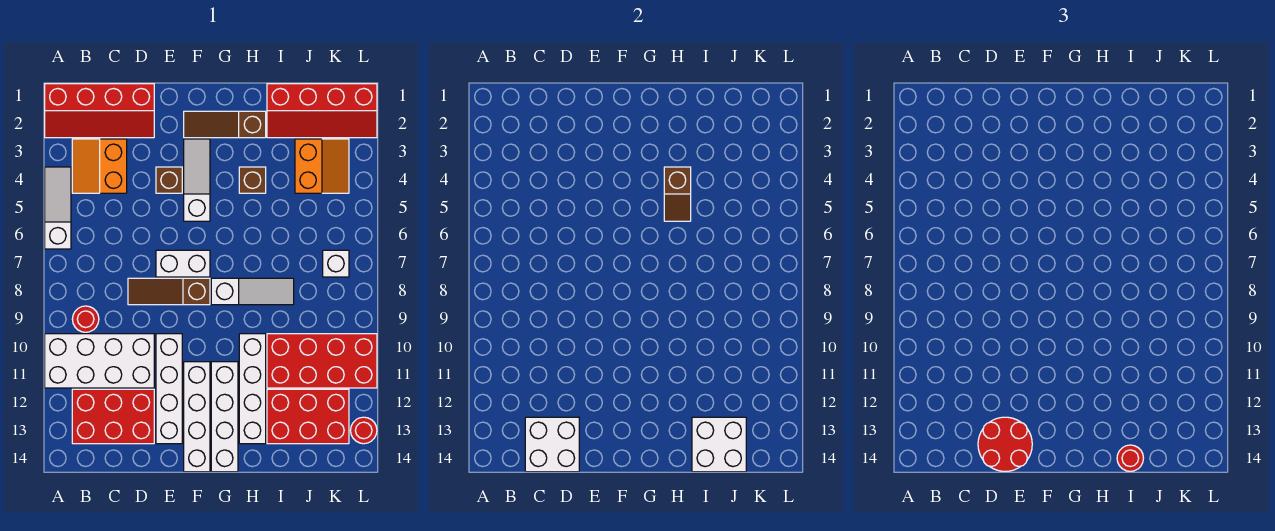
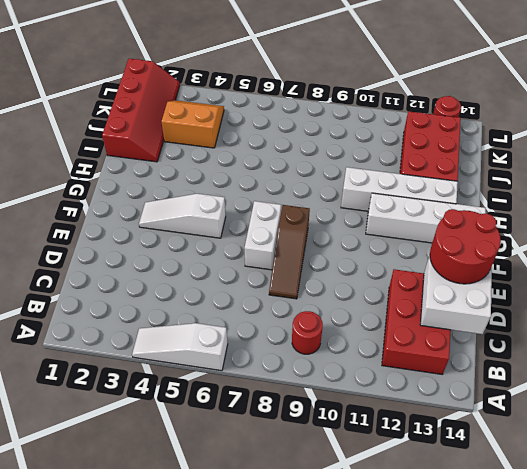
none -> red 2x4 slope [45,84,154,138]
none -> white 2x4 brick [45,334,154,388]
none -> orange 2x2 slope [72,139,127,193]

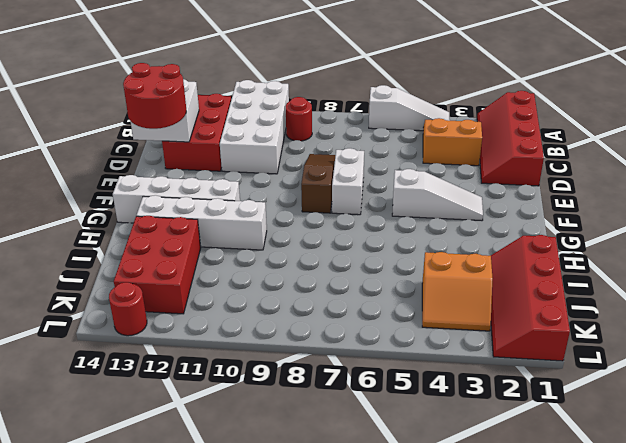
none -> brown 1x1 brick [156,167,182,193]
none -> white 1x4 brick [156,334,182,444]
none -> brown 1x3 slope [184,111,266,138]

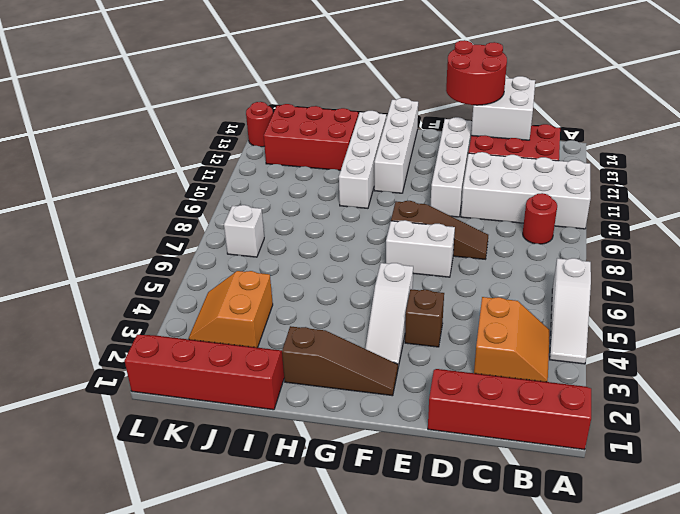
none -> white 1x4 brick [184,362,210,472]
none -> white 1x3 slope [211,278,294,305]
none -> brown 1x1 brick [239,167,266,193]

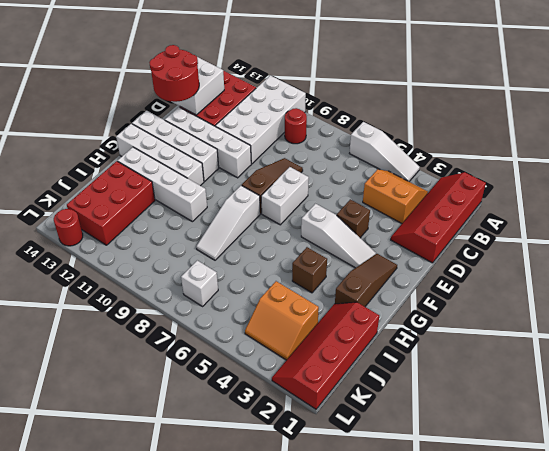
none -> red 2x4 brick [267,334,377,388]
none -> brown 1x2 slope [664,167,691,221]
none -> white 2x2 brick [692,417,746,472]

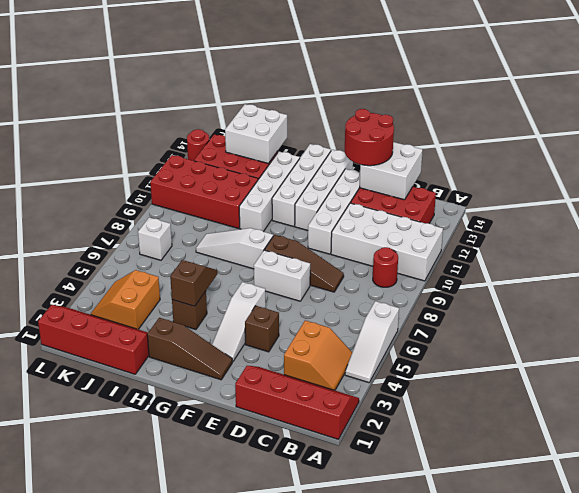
none -> red 1x1 round brick [1117,445,1143,471]

